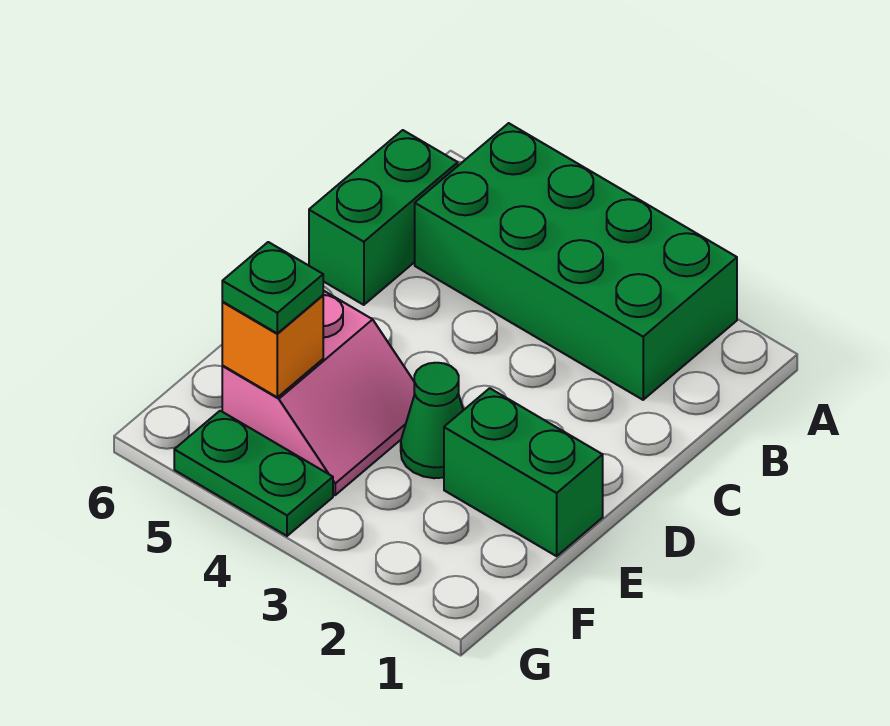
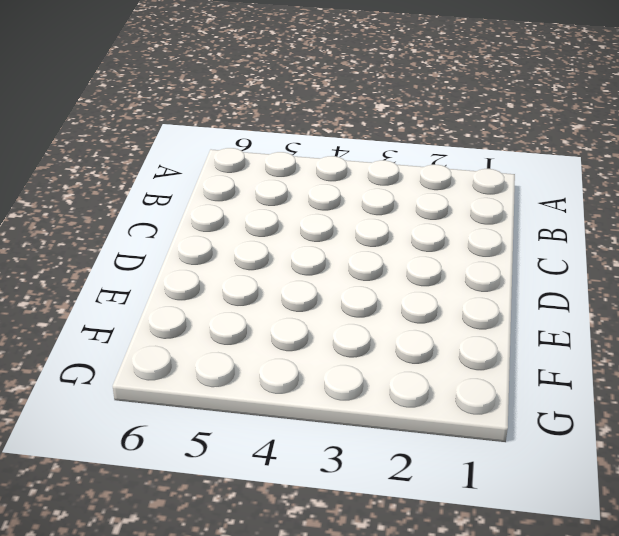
none -> green 2x4 brick [415,123,737,400]
none -> green 1x2 brick [309,130,458,305]

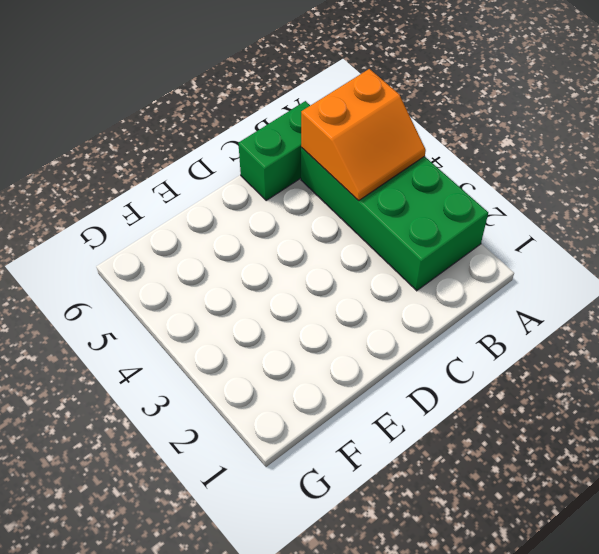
orange 2x2 slope [301,69,426,201] -> none
none -> green 1x2 brick [444,388,603,556]
none -> green 1x1 cone [401,363,463,478]

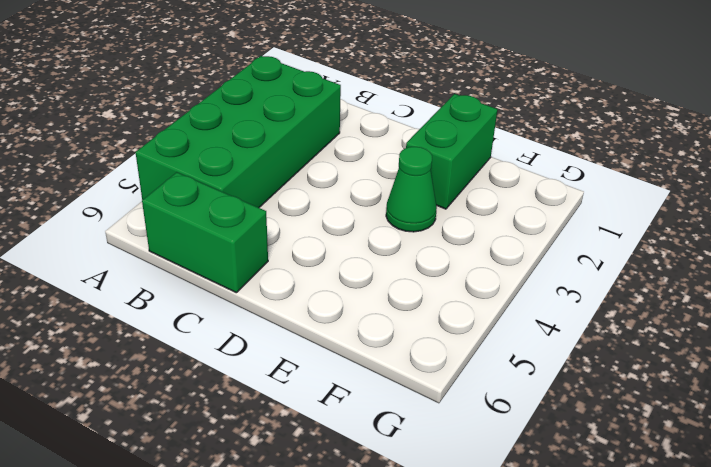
none -> pink 2x2 slope [222,291,415,495]
none -> green 1x2 plate [174,411,333,536]

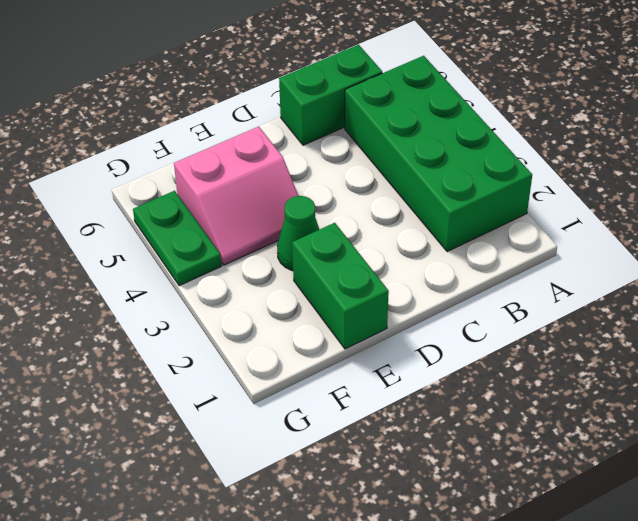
none -> orange 1x1 brick [222,295,323,397]
none -> green 1x1 plate [222,242,323,333]

